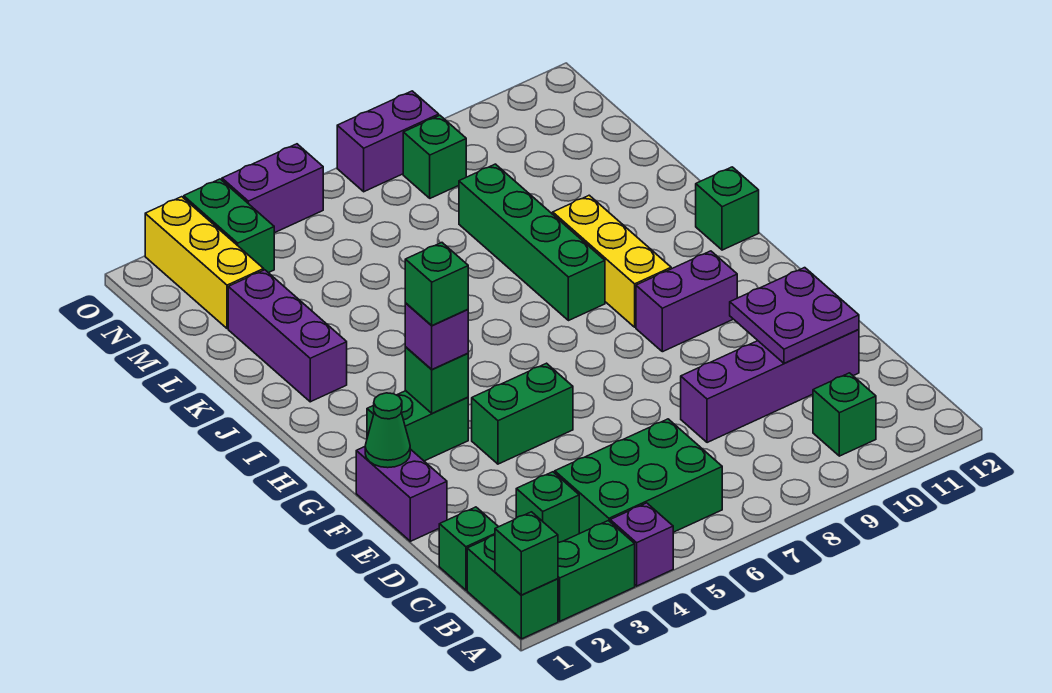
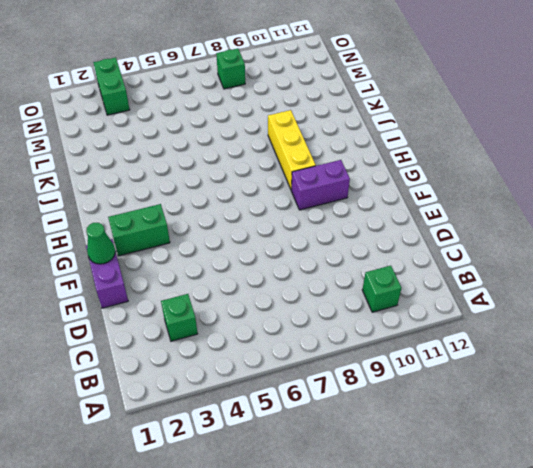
none -> green 1x2 brick [467,535,558,639]
none -> green 1x2 brick [558,521,635,621]
none -> purple 1x1 brick [610,503,673,586]

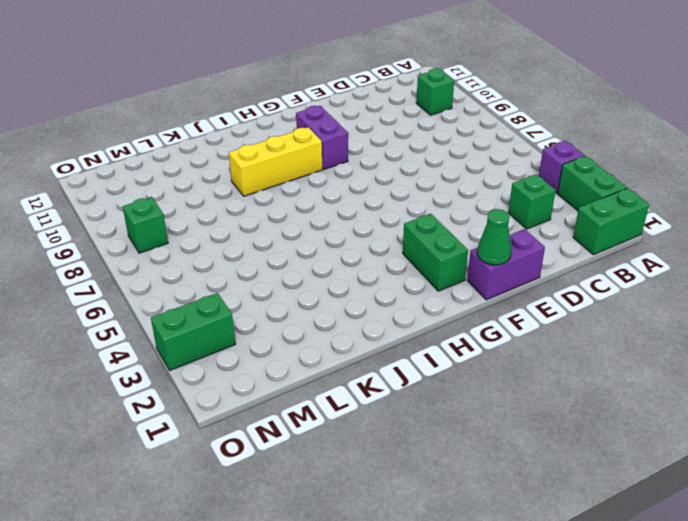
none -> green 2x3 brick [555,419,722,534]
none -> green 1x1 brick [439,507,498,590]
none -> purple 1x4 brick [681,330,859,443]

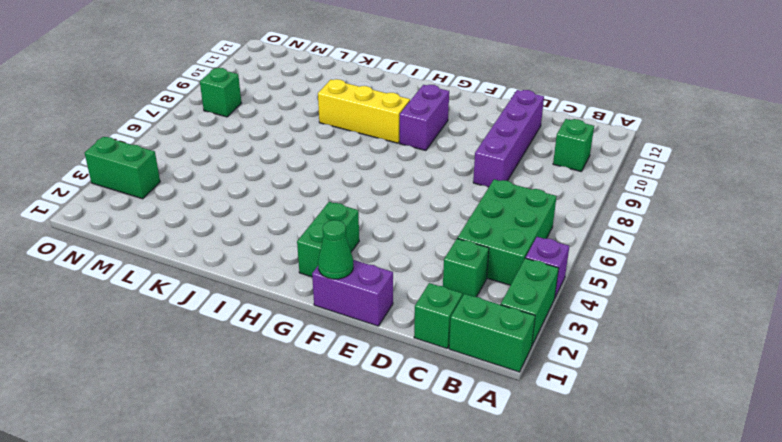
none -> green 1x2 brick [472,363,573,464]
none -> green 1x4 brick [459,164,605,321]
none -> green 1x1 brick [696,167,759,250]

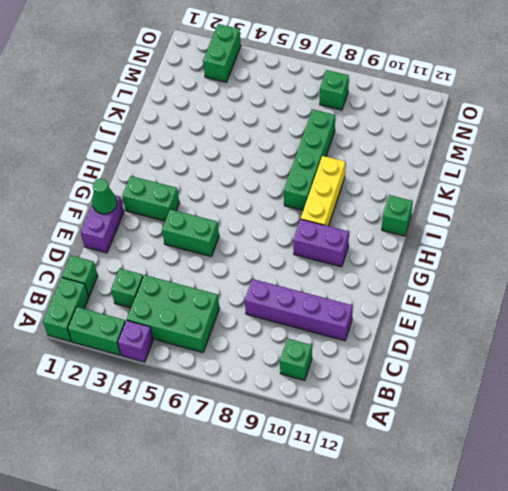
none -> purple 1x3 brick [228,270,347,402]
none -> yellow 1x3 brick [145,197,264,329]
none -> purple 1x2 brick [222,144,323,233]

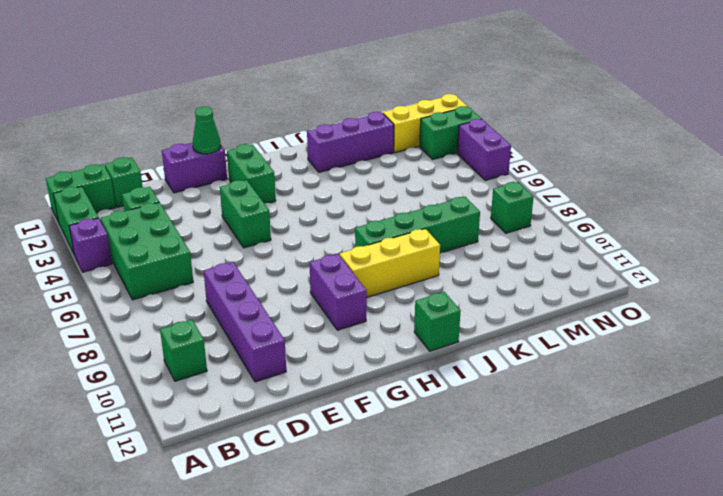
none -> purple 1x2 brick [337,91,439,192]
none -> green 1x1 brick [495,512,558,595]
none -> purple 2x2 plate [730,268,859,363]

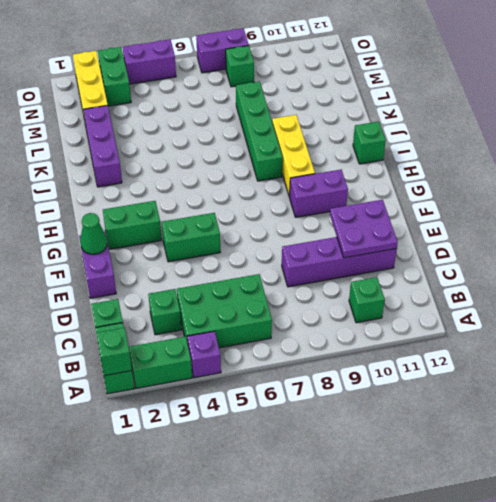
none -> green 1x1 brick [405,347,468,413]
none -> purple 1x1 brick [405,303,468,369]
none -> green 1x1 brick [405,243,468,326]

